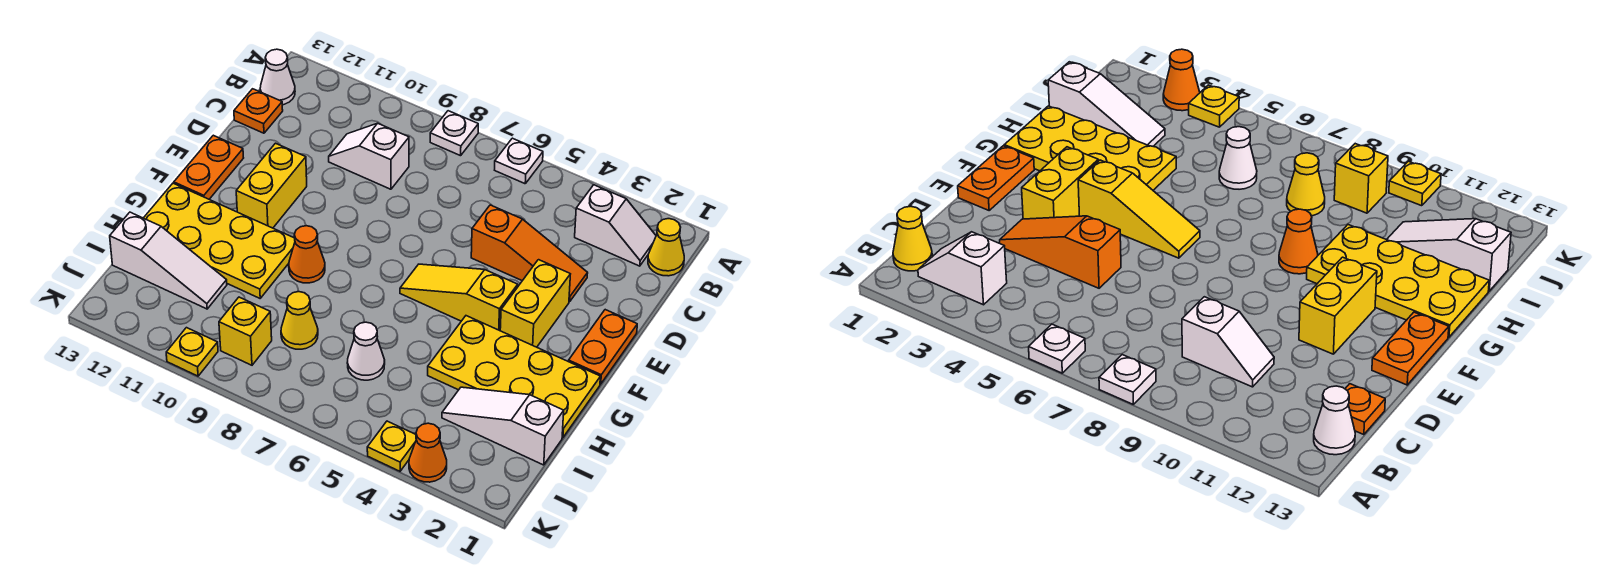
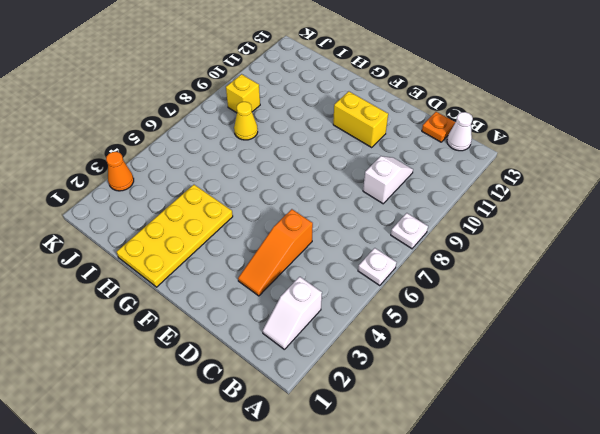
none -> yellow 1x1 cone [648,219,684,276]
none -> orange 1x2 plate [569,310,637,384]
none -> yellow 1x2 brick [500,260,570,347]

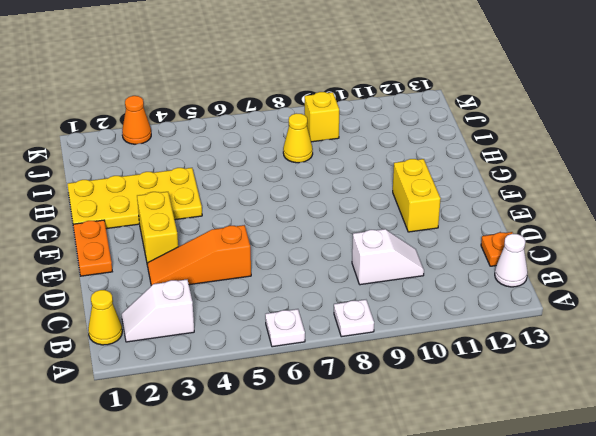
none -> orange 1x2 plate [174,135,243,199]
none -> yellow 1x3 slope [400,264,518,331]
none -> orange 1x1 cone [289,226,325,283]

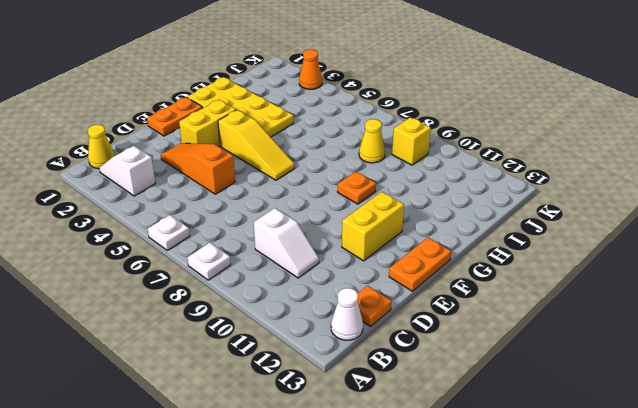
orange 1x1 plate [337,172,376,204] -> orange 1x1 cone [289,226,325,283]
none -> yellow 2x4 plate [144,183,295,298]
none -> white 1x3 slope [442,387,564,465]
none -> white 1x1 cone [347,322,385,380]

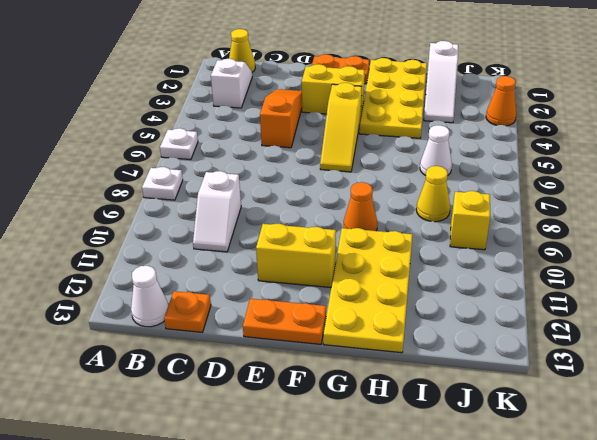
none -> white 1x3 slope [110,212,227,309]
none -> yellow 1x1 plate [367,421,416,471]
none -> yellow 1x1 plate [166,328,218,376]

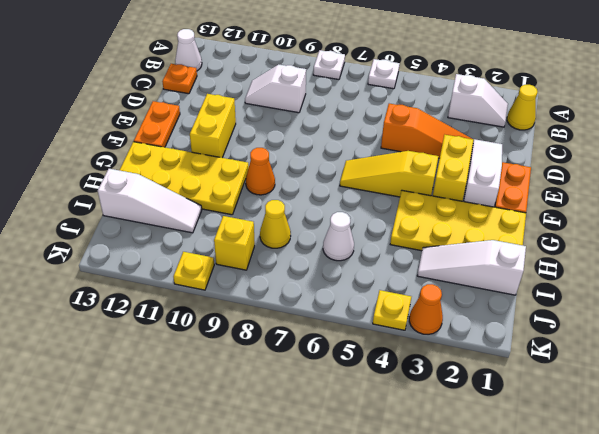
white 1x3 slope [464,139,502,207] -> none

